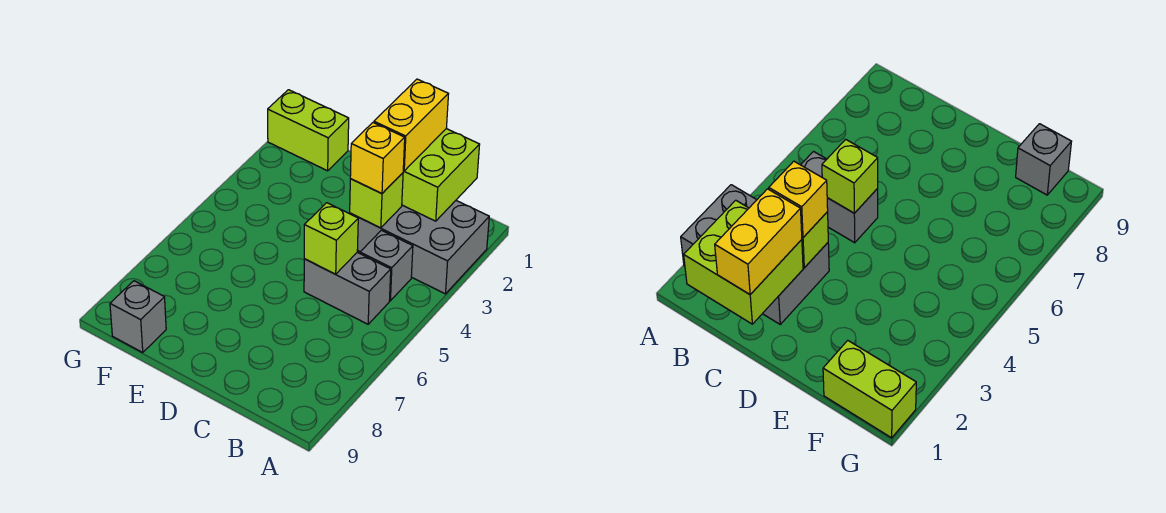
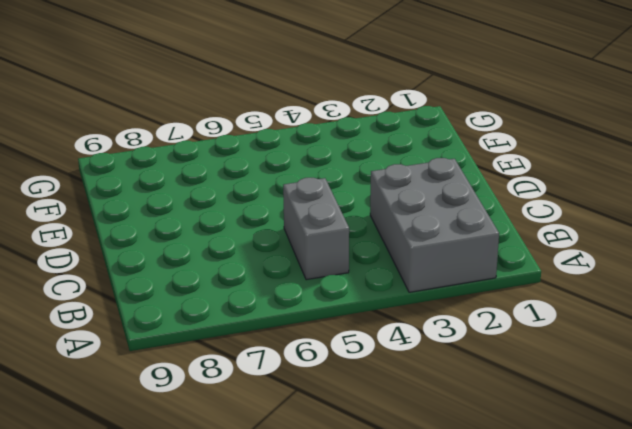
none -> grey 1x1 brick [360,230,413,301]
none -> lime 1x2 brick [268,90,349,171]

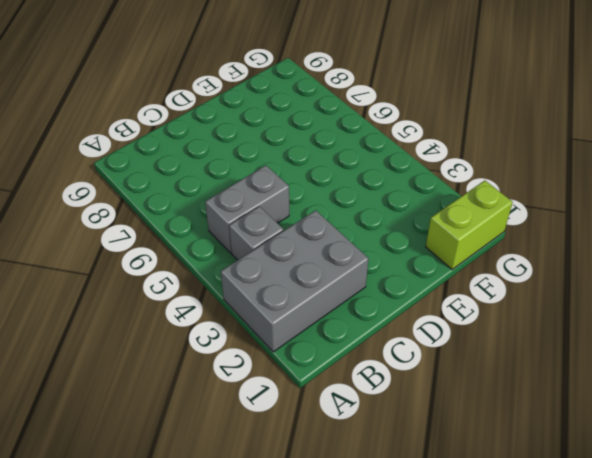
none -> grey 1x1 brick [110,281,166,352]
none -> lime 2x2 brick [402,129,480,221]

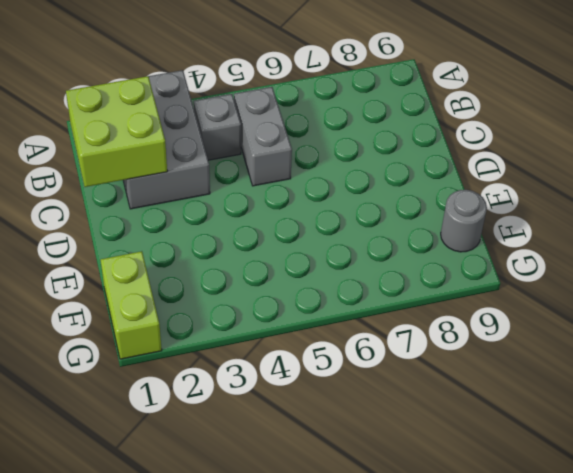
grey 1x1 round brick [441,190,487,252] -> grey 1x1 brick [110,281,166,352]
none -> lime 1x1 brick [350,173,403,228]
none -> lime 1x1 brick [304,203,358,274]

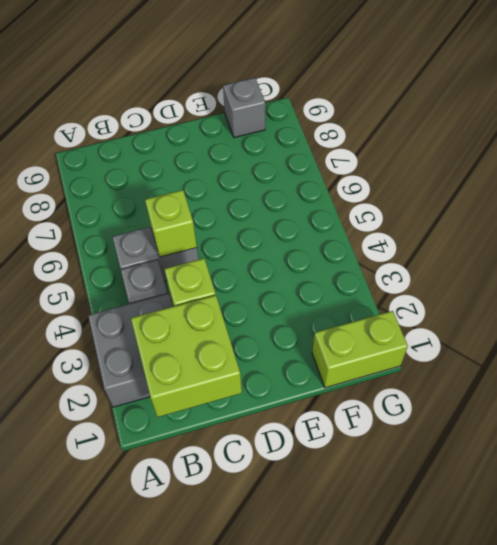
none -> yellow 1x2 brick [374,79,448,171]
none -> yellow 1x1 brick [350,123,405,194]

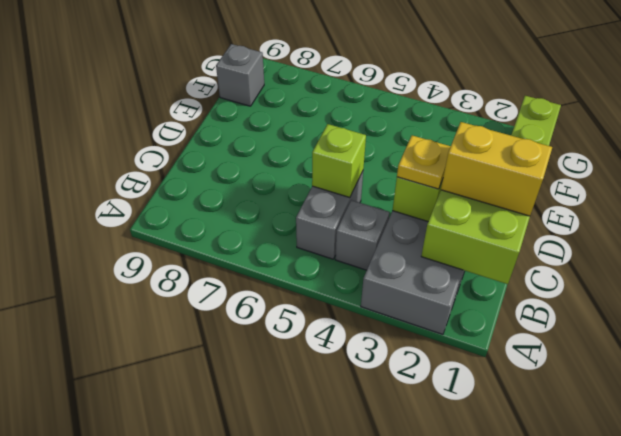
yellow 1x1 plate [397,136,451,189] -> yellow 1x1 brick [350,123,405,194]

